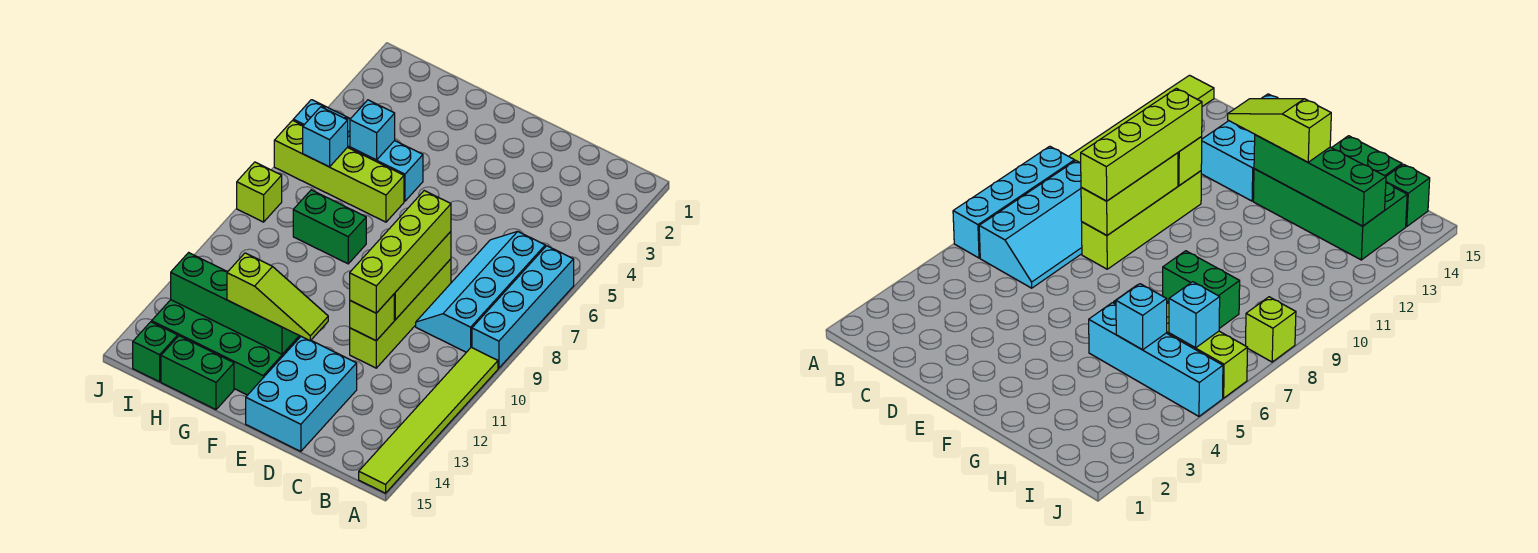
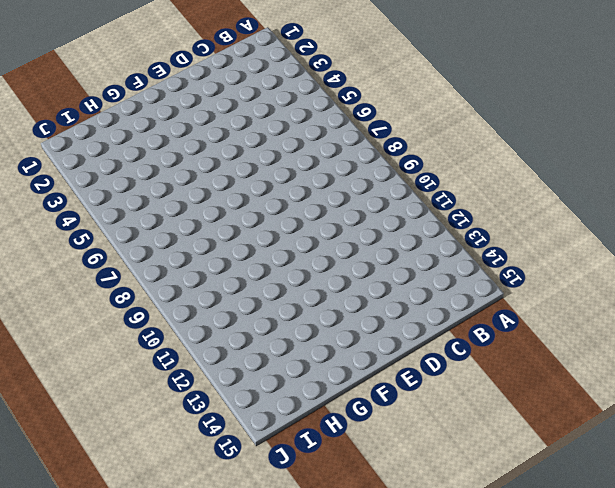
none -> cyan 1x4 brick [472,246,574,368]
none -> lime 1x6 tile [359,347,498,493]
none -> cyan 2x4 slope [416,232,545,352]

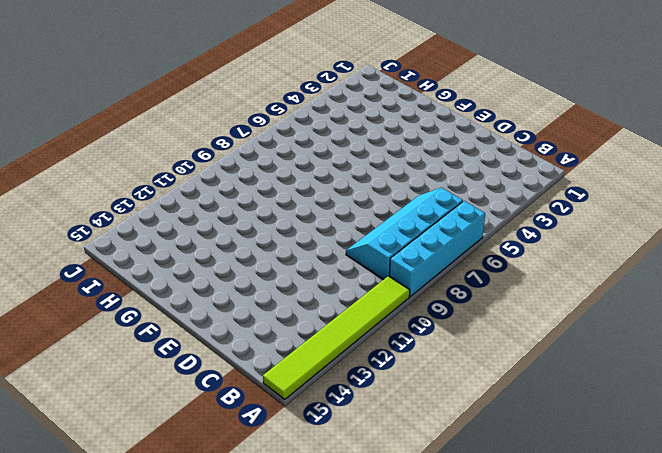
none -> lime 1x4 brick [350,259,451,368]
none -> cyan 2x3 brick [246,337,357,451]
none -> green 2x4 brick [152,300,300,395]

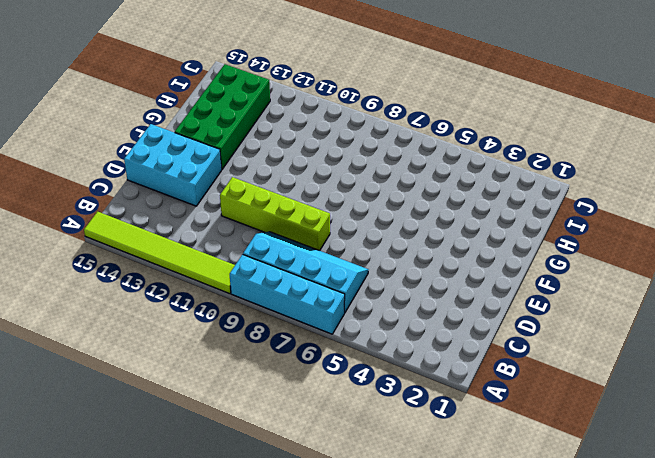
none -> cyan 1x4 brick [293,100,423,201]
none -> lime 1x4 brick [274,120,404,222]
none -> green 1x2 brick [293,190,366,264]

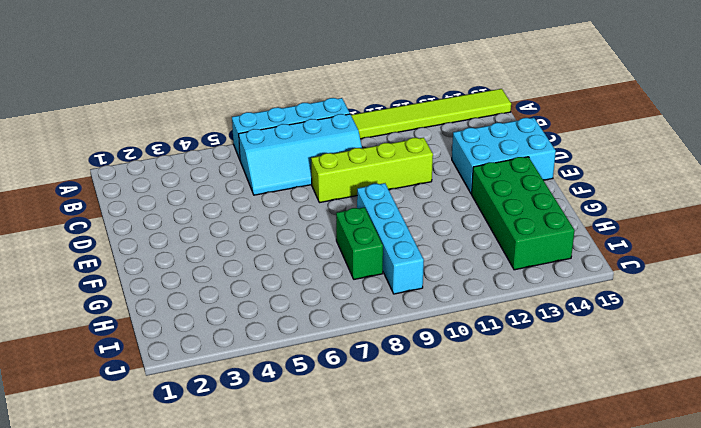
cyan 1x4 brick [357,183,424,294] -> cyan 1x4 brick moved to [293,100,423,201]
none -> lime 1x4 brick [274,120,404,222]
none -> green 1x2 brick [161,336,234,410]
none -> green 1x1 brick [133,322,178,382]

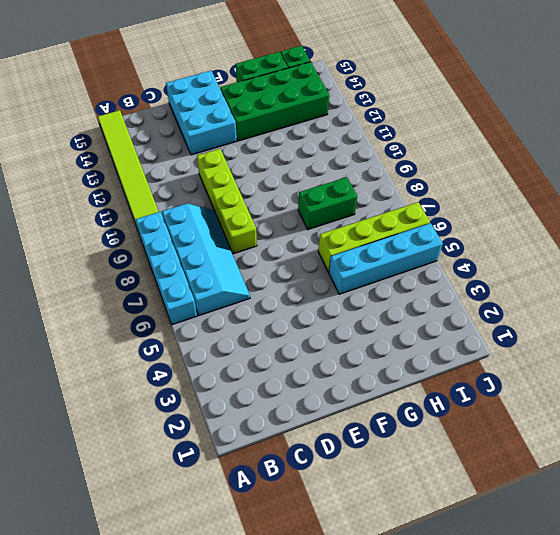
none -> lime 1x1 brick [237,162,282,222]
none -> lime 1x3 brick [394,232,451,320]
none -> lime 1x1 brick [350,294,394,341]

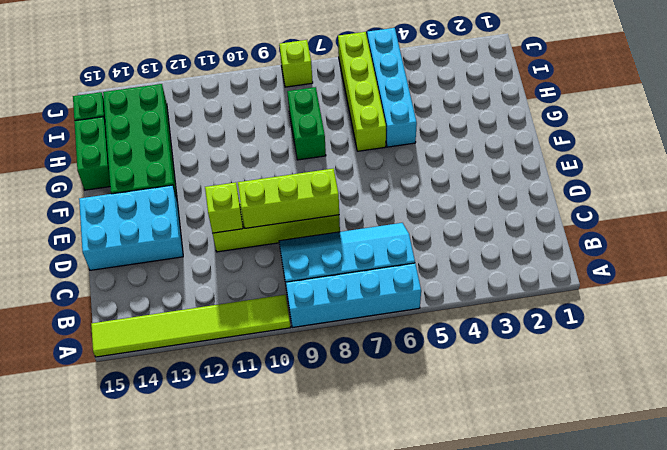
none -> green 1x4 brick [171,253,299,354]
none -> cyan 1x1 brick [350,100,395,160]
none -> cyan 1x1 brick [303,107,348,167]

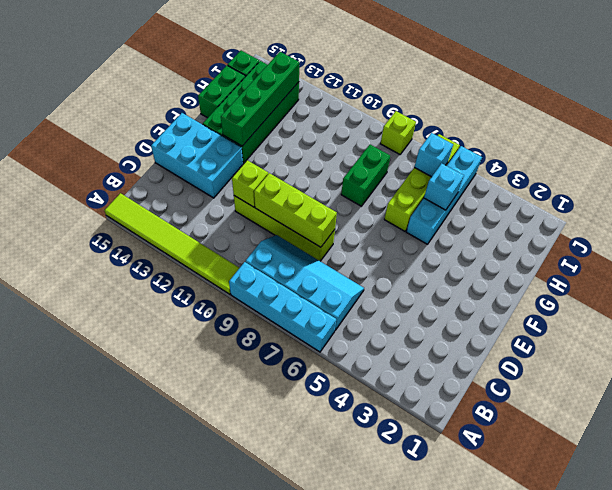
none -> lime 1x4 brick [350,191,451,313]
none -> lime 1x3 slope [227,253,328,341]

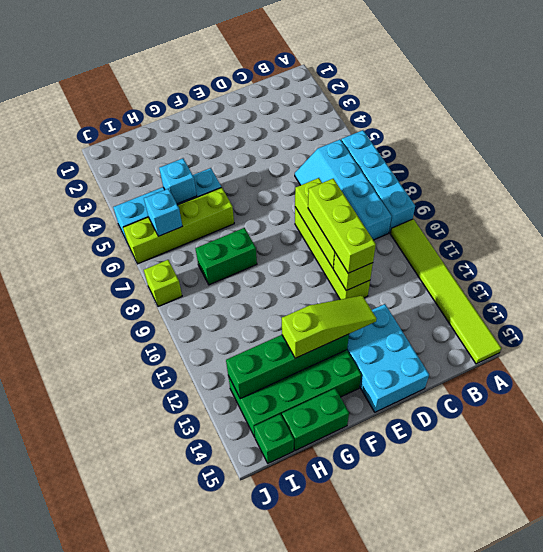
lime 1x3 brick [308,179,376,273] -> lime 1x4 brick [350,191,451,313]

